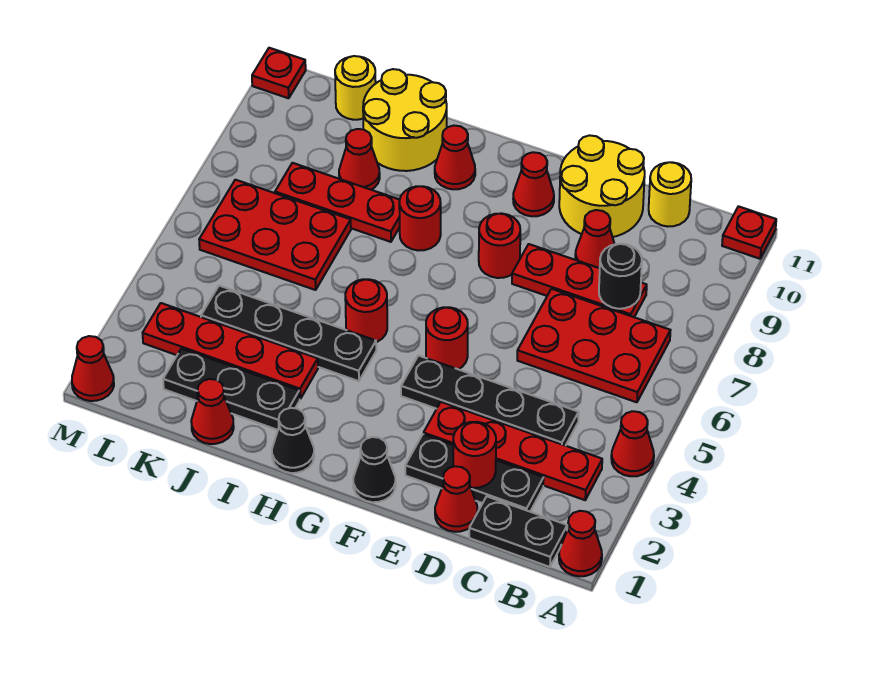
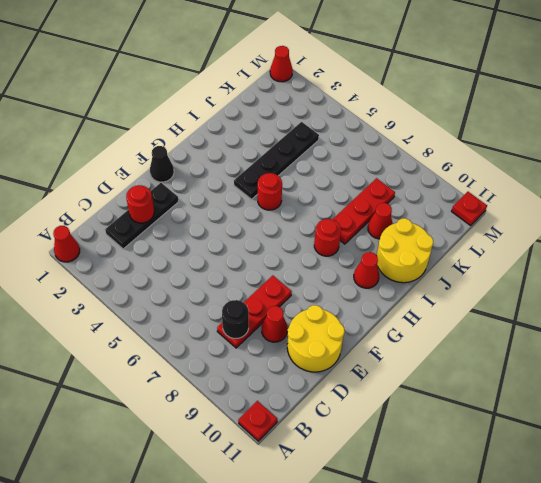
none -> red 1x1 cone [611,411,654,476]
none -> black 1x2 plate [469,496,567,567]
none -> red 1x4 plate [424,402,602,500]
none -> red 2x3 plate [517,289,670,402]

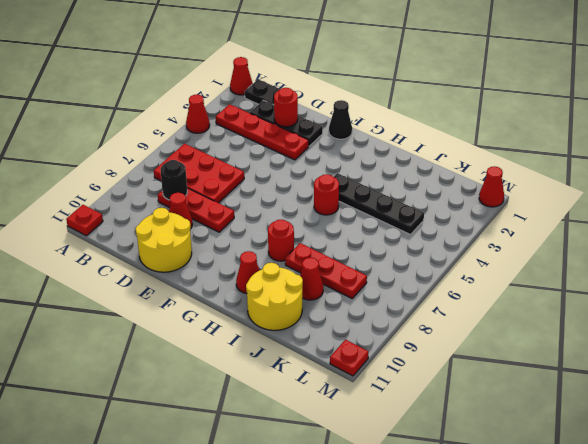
none -> black 1x4 plate [401,355,579,446]
none -> yellow 1x1 round brick [649,162,691,227]
none -> red 1x1 cone [435,466,478,532]
none -> red 1x1 round brick [426,307,468,369]

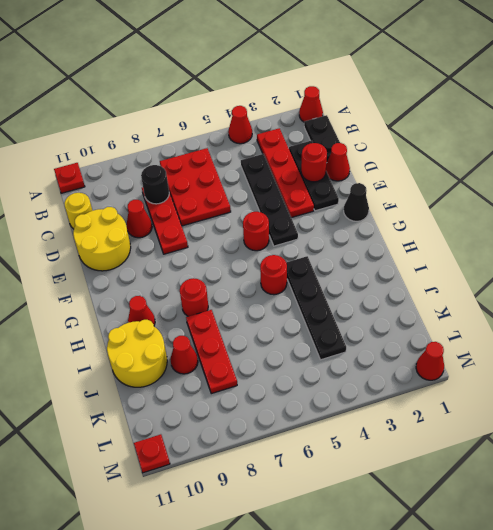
none -> red 1x1 round brick [479,213,520,278]
none -> red 1x1 cone [513,152,554,216]
none -> black 1x1 cone [272,408,314,473]
none -> black 1x3 plate [163,349,300,430]

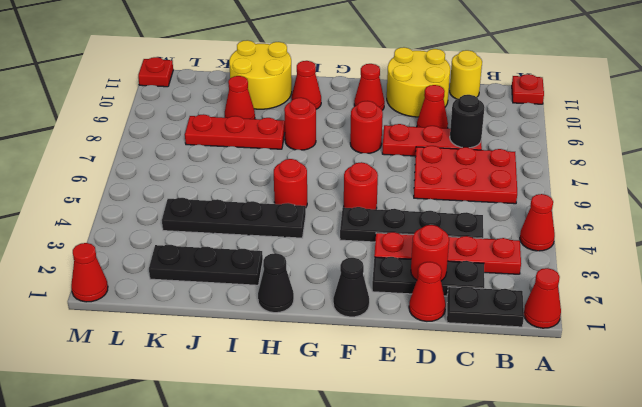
none -> red 1x4 plate [143,303,318,399]
none -> red 1x1 cone [191,379,234,444]
none -> red 2x3 plate [199,180,351,290]
none -> yellow 1x1 round brick [335,56,376,120]

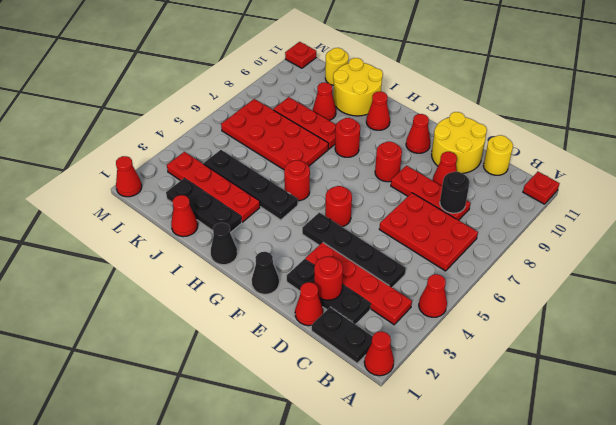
red 2x4 plate [221,99,328,170] -> red 2x3 plate [199,180,351,290]

